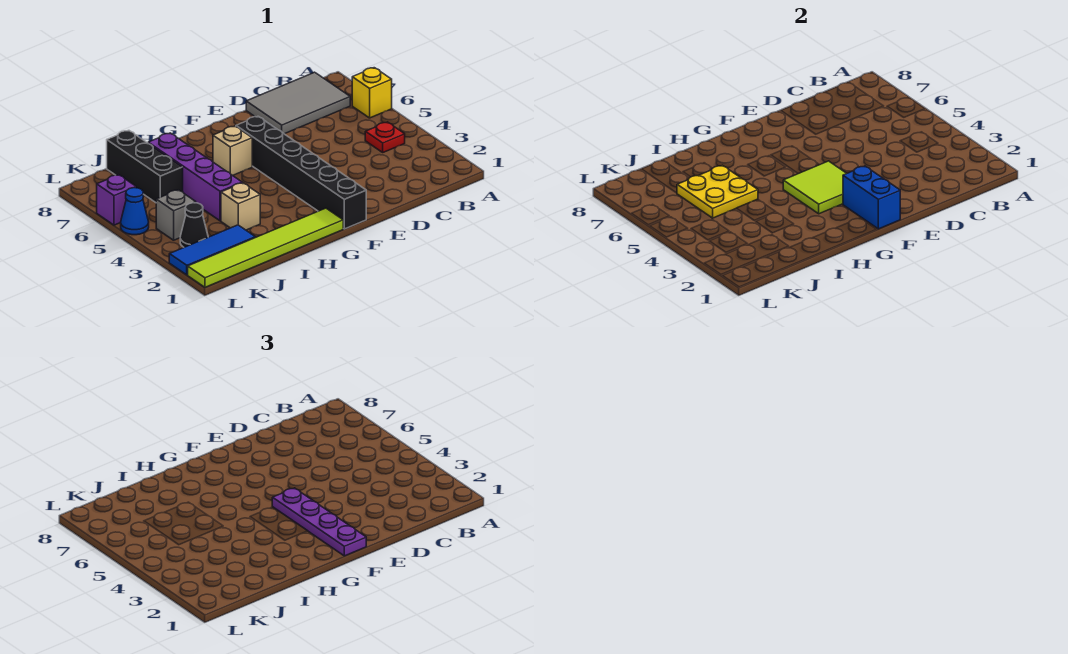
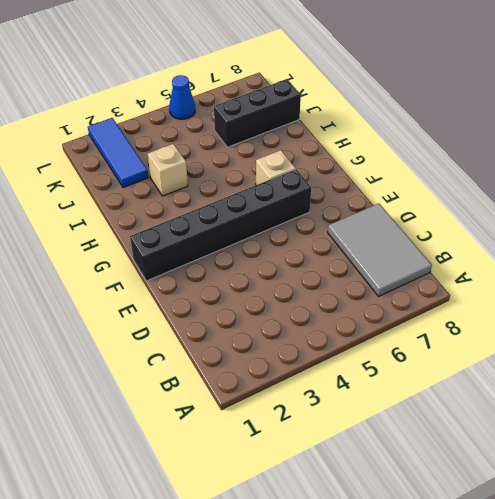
none -> yellow 1x1 brick [352,68,392,118]
none -> red 1x1 plate [365,122,405,152]
none -> lime 1x6 tile [188,208,343,287]

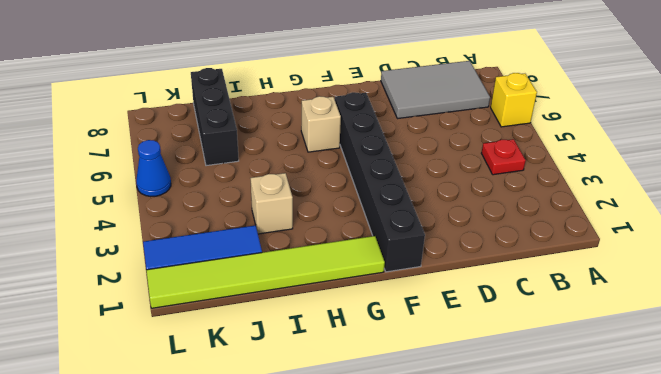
none -> purple 1x4 brick [148,133,242,221]
none -> black 1x1 cone [180,203,208,247]
none -> grey 1x1 brick [156,190,196,240]

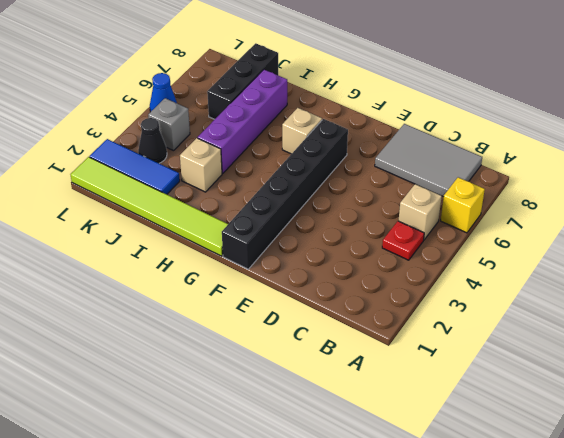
tan 1x1 brick [399,184,442,240] -> none
none -> purple 1x1 brick [97,175,136,225]
none -> blue 1x2 brick [843,166,900,229]
none -> lime 2x2 tile [783,161,847,214]

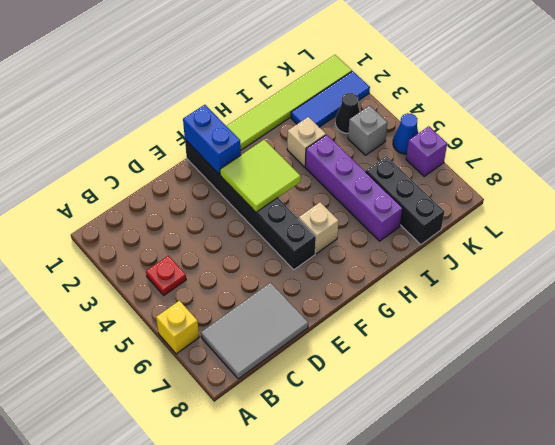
none -> yellow 2x2 plate [677,165,758,218]
none -> purple 1x4 plate [272,488,366,556]

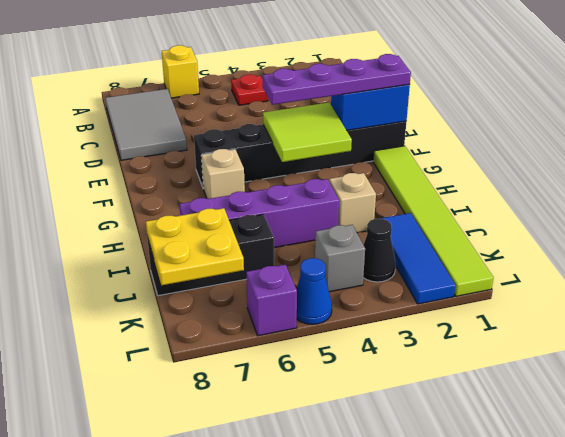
yellow 2x2 plate [146,208,244,285] -> yellow 2x2 plate moved to [677,165,758,218]

